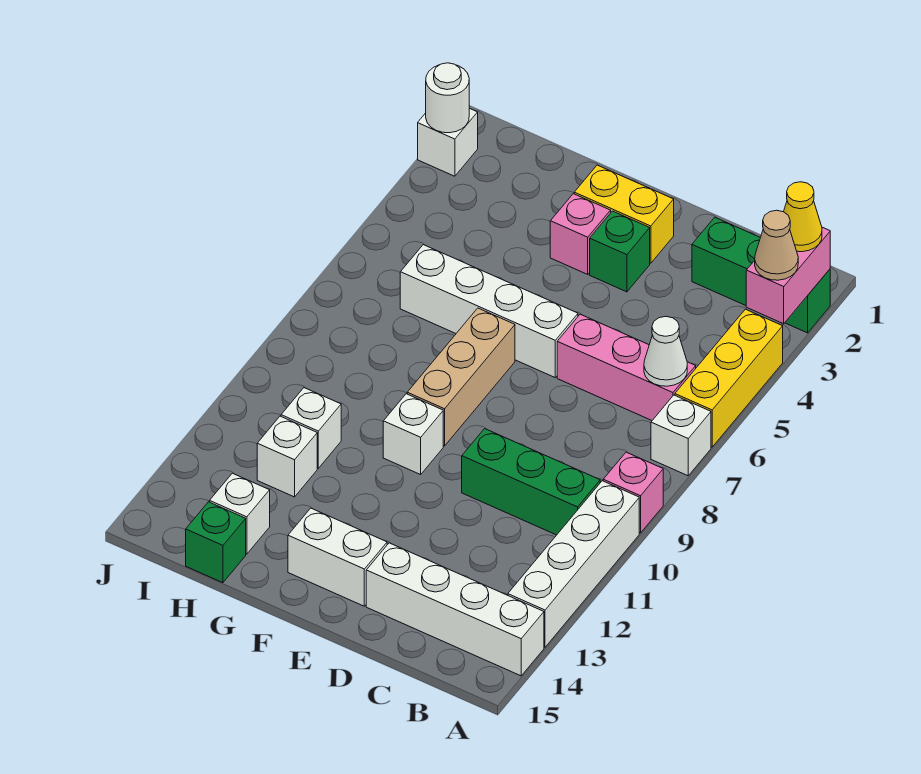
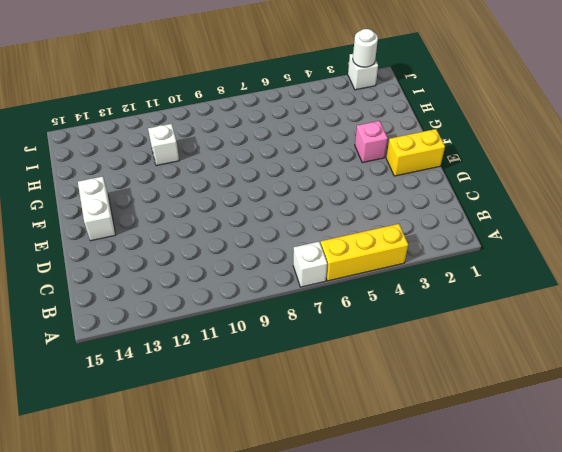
yellow 1x2 brick [386,129,445,176] -> yellow 1x2 brick turned to [574,165,674,263]
none -> green 1x3 brick [692,217,830,333]
none -> pink 1x1 brick [603,452,663,533]
none -> white 1x4 brick [508,481,639,647]

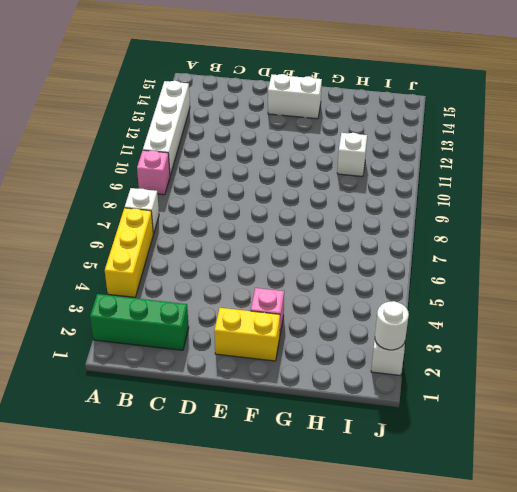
none -> white 1x4 brick [366,543,544,676]
none -> pink 1x3 brick [557,314,696,420]
none -> green 1x3 brick [462,429,600,535]

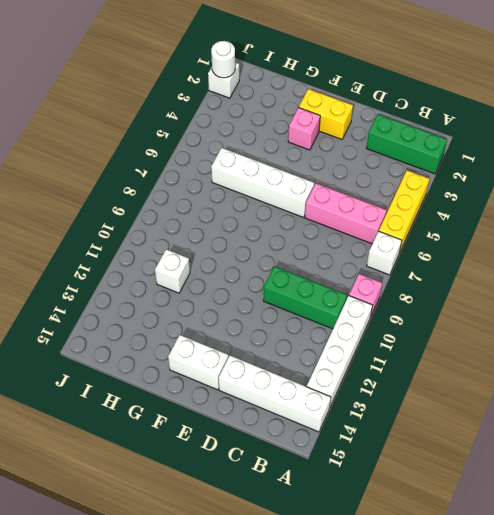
none -> green 1x1 brick [590,211,650,292]
none -> tan 1x3 brick [407,308,515,446]
none -> white 1x1 brick [383,394,443,475]

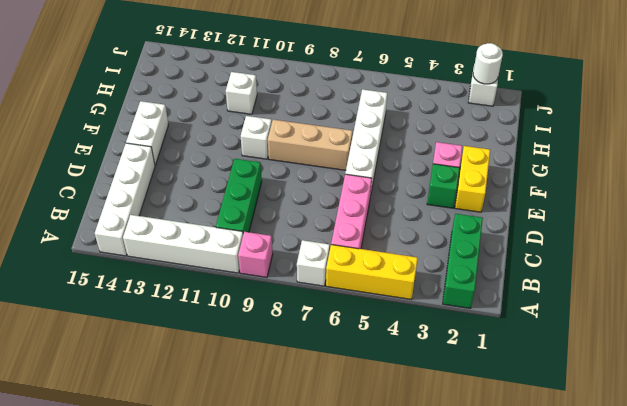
none -> white 1x1 brick [257,416,317,497]
none -> white 1x1 brick [210,473,270,554]
none -> green 1x1 brick [186,502,246,583]

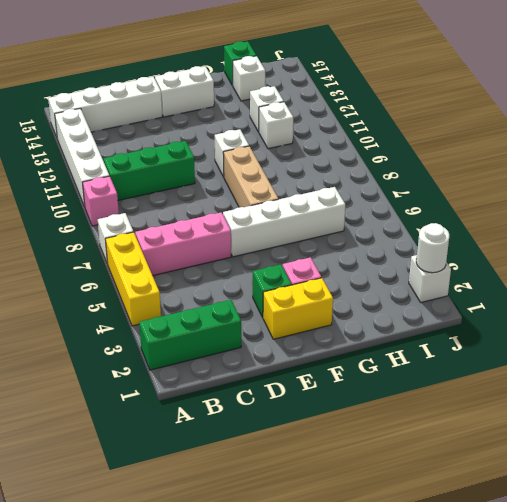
none -> pink 1x2 brick [746,227,830,324]
none -> white 1x1 cone [644,317,687,386]
none -> yellow 1x1 cone [784,182,822,252]

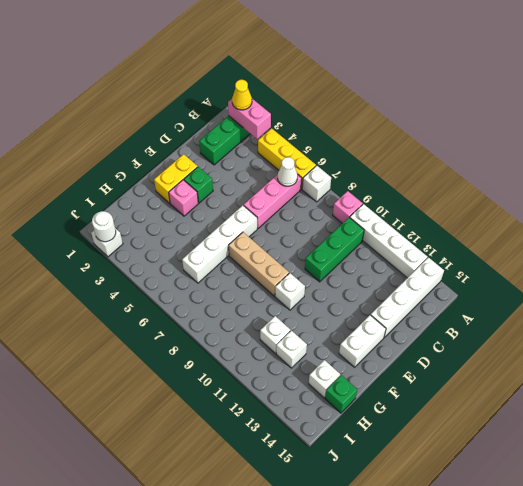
none -> tan 1x1 cone [755,210,798,280]

